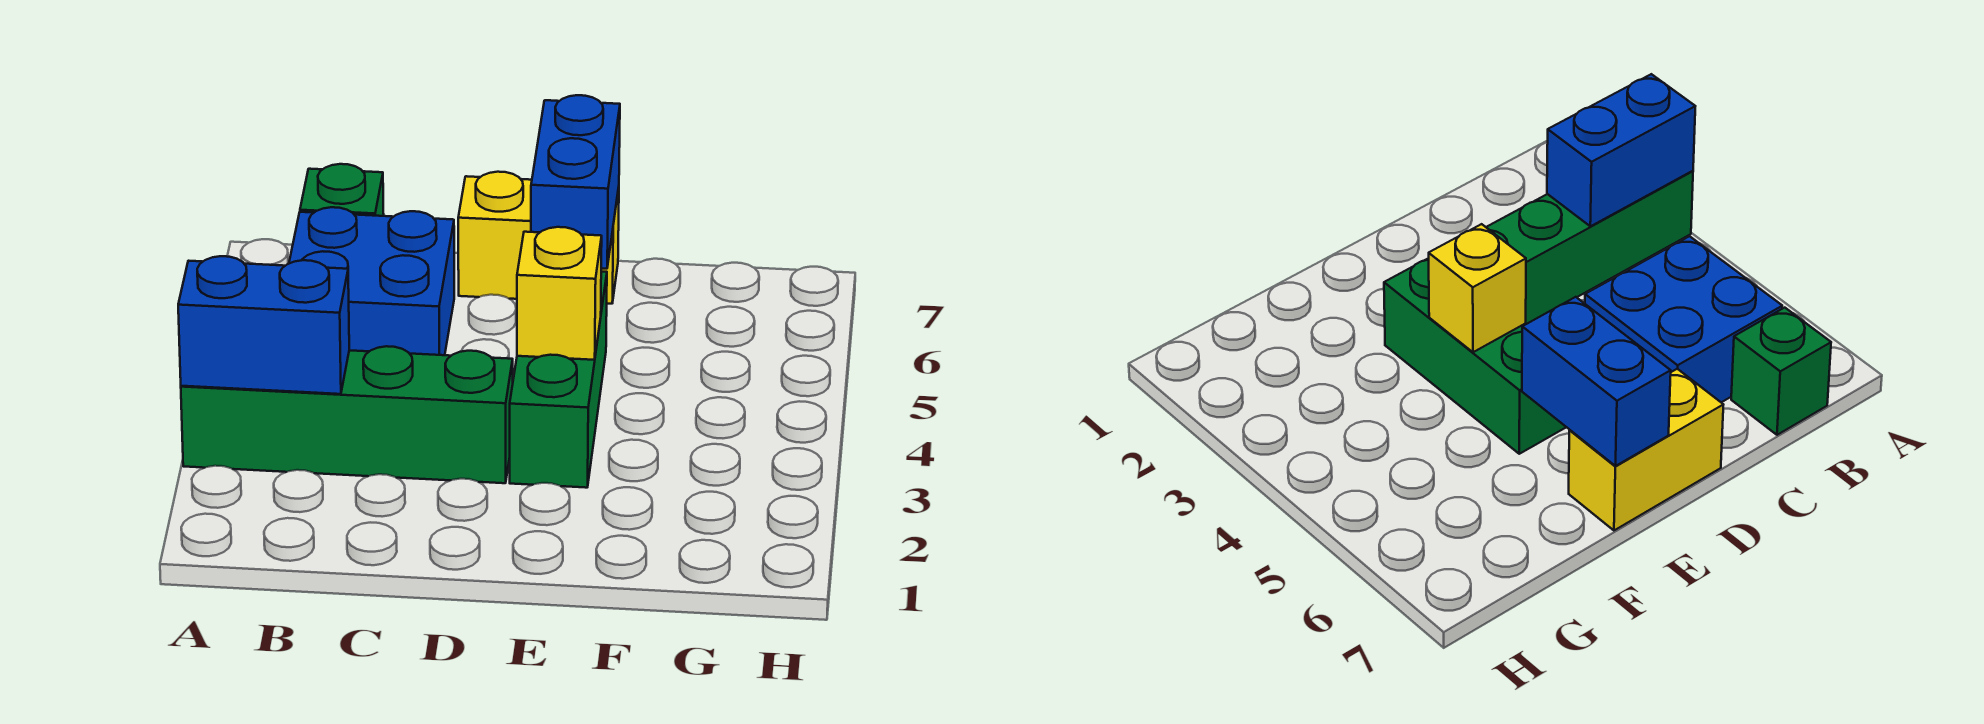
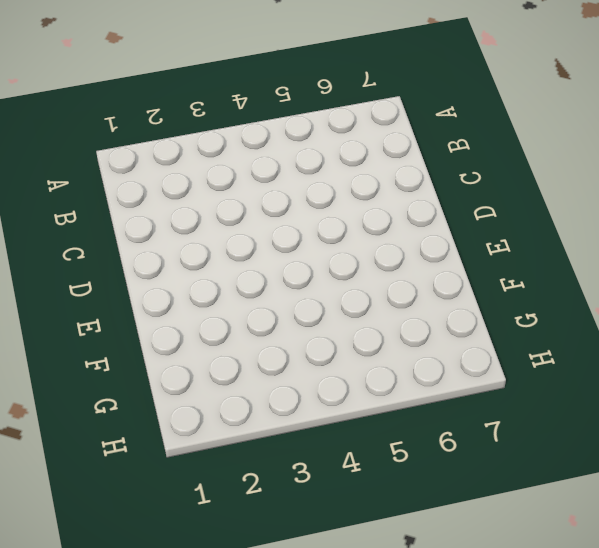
none -> green 1x4 brick [181,346,513,483]
none -> blue 2x2 brick [289,207,454,355]

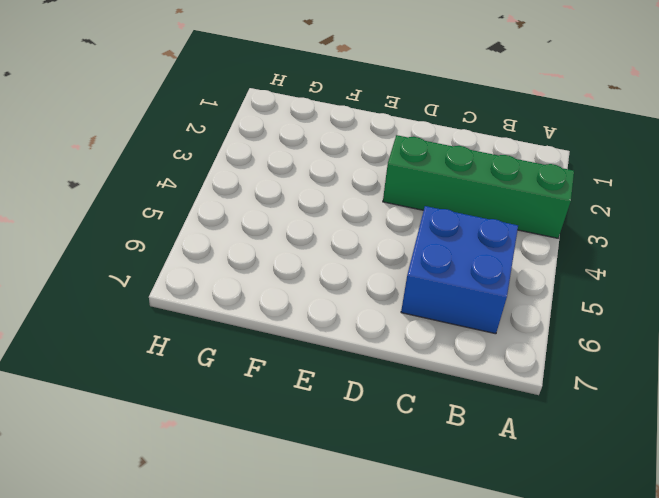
none -> green 1x1 brick [300,164,384,216]
none -> yellow 1x2 brick [458,172,619,304]

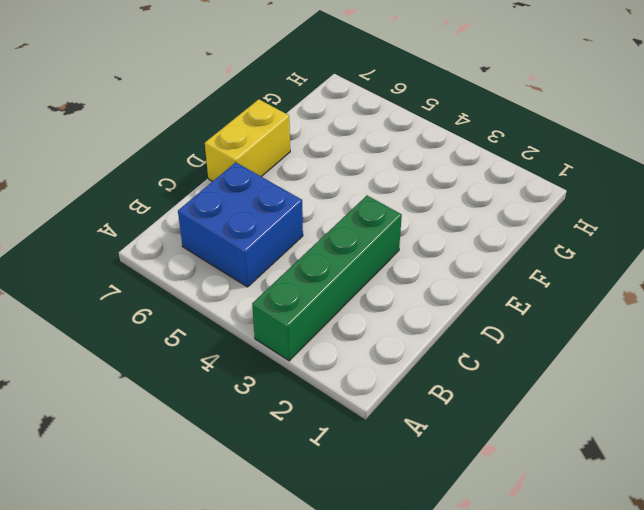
none -> green 1x1 brick [300,164,384,216]
none -> green 1x3 brick [510,271,607,488]

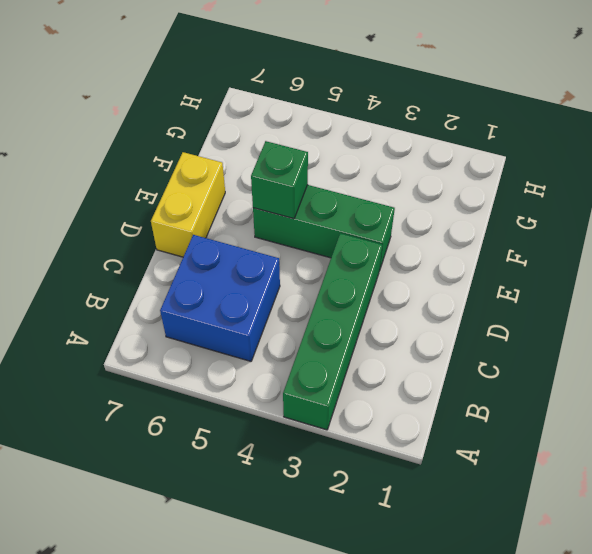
green 1x1 brick [251,141,308,219] -> green 1x1 brick moved to [300,164,384,216]
none -> blue 1x2 brick [178,256,349,394]
none -> yellow 1x1 brick [517,227,602,360]

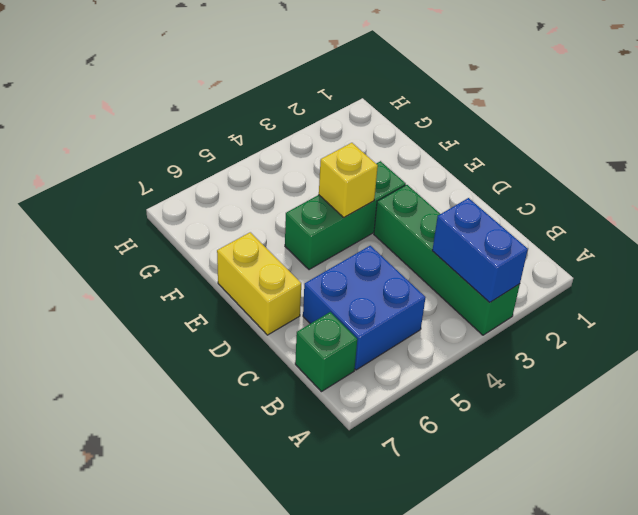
none -> blue 1x2 brick [531,95,620,269]

